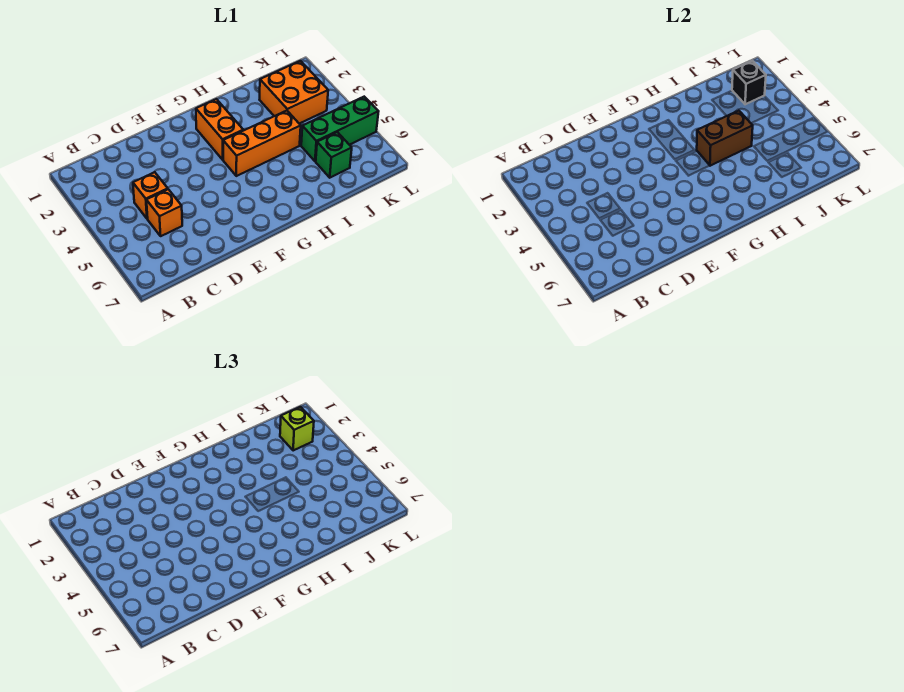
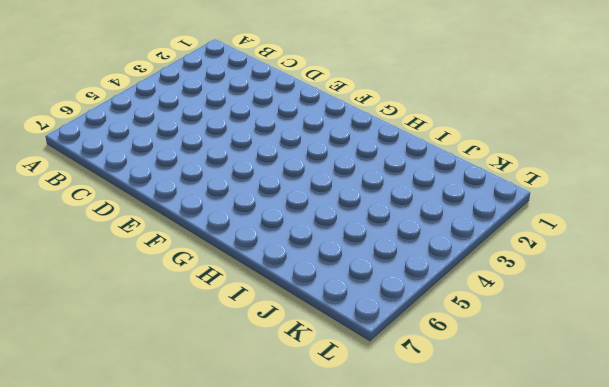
none -> orange 1x1 brick [133,172,168,219]
none -> orange 1x1 brick [146,189,182,236]

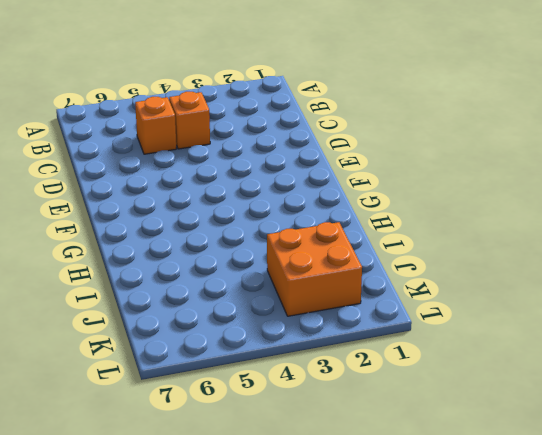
none -> orange 1x2 brick [196,99,243,160]
none -> orange 1x3 brick [223,111,301,176]

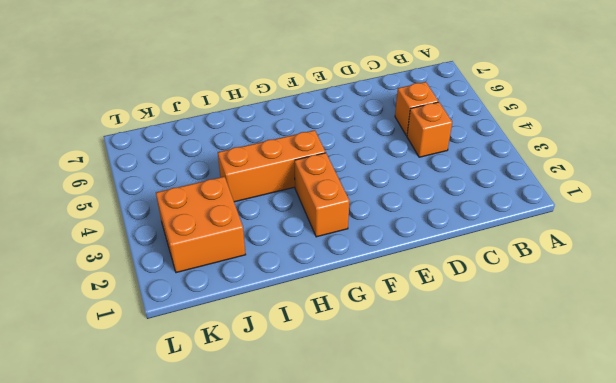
none -> green 1x3 brick [301,97,379,161]
none -> green 1x1 brick [316,132,352,178]

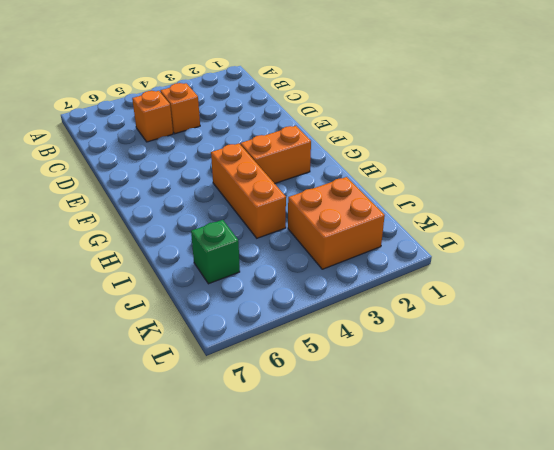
none -> green 1x3 brick [301,97,379,161]
none -> brown 1x2 brick [697,111,753,166]

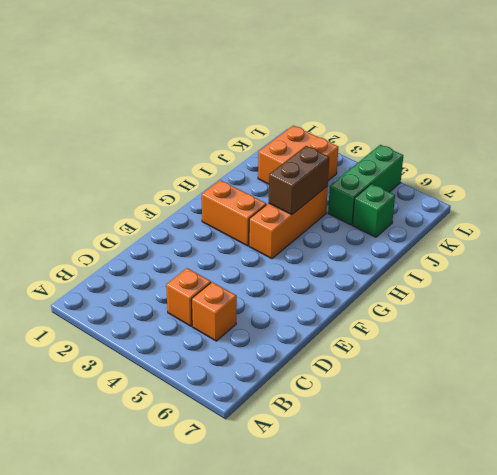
none -> black 1x1 brick [732,61,766,104]
none -> lime 1x1 brick [280,407,314,451]

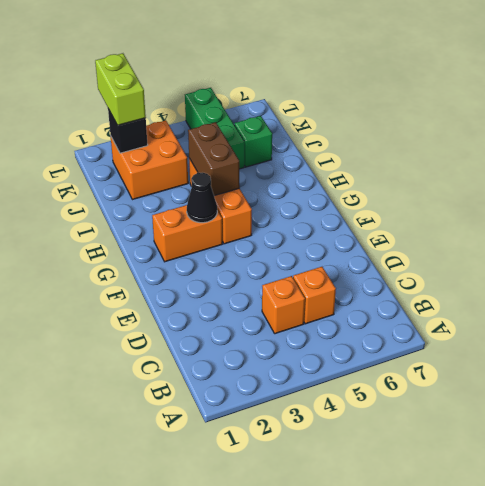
black 1x1 cone [187,173,217,223] -> none
lime 1x2 brick [95,53,146,125] -> lime 1x1 brick [280,407,314,451]

